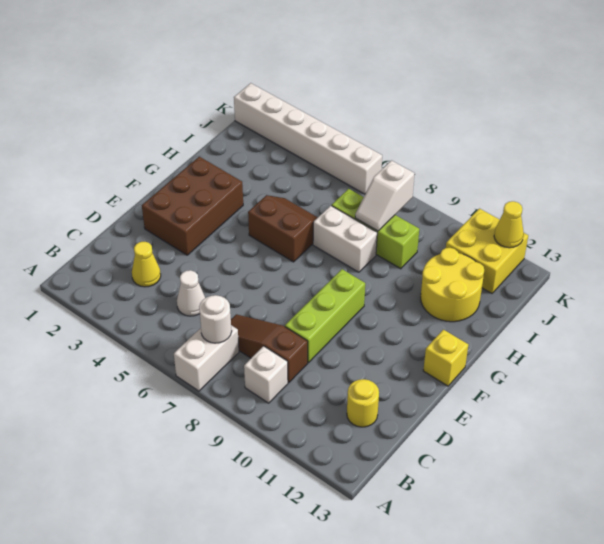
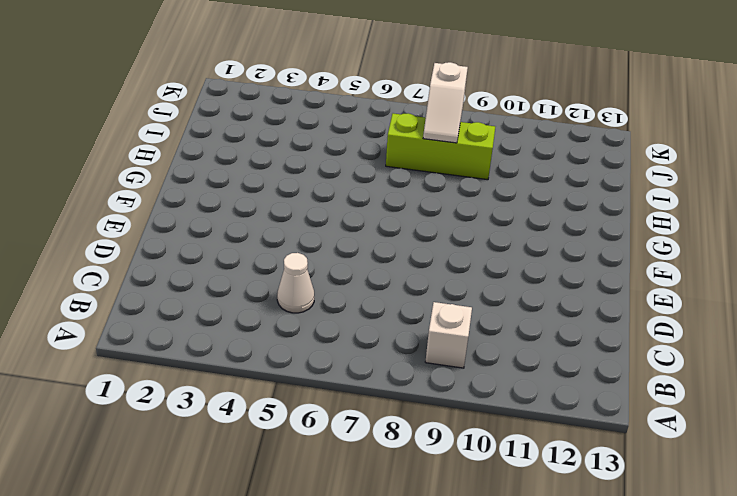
none -> white 1x2 brick [174,325,239,391]
none -> yellow 1x1 cone [132,242,161,287]
none -> brown 1x3 slope [231,314,308,383]

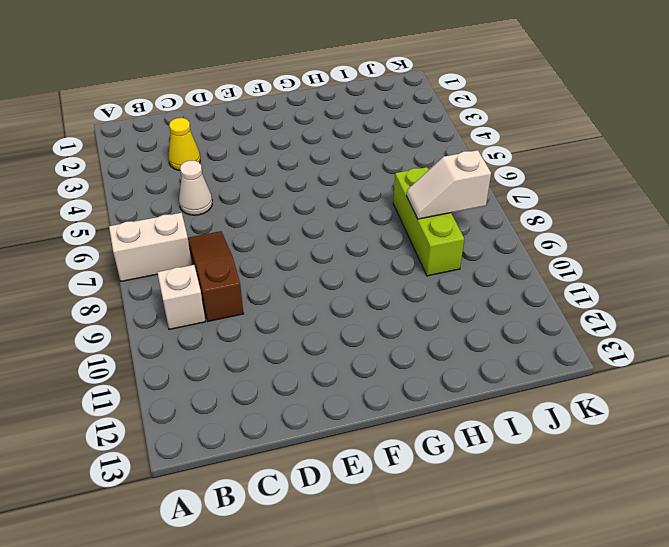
none -> yellow 1x1 round brick [347,379,379,427]
none -> lime 1x3 brick [285,269,365,363]
none -> brown 2x3 brick [142,157,243,255]

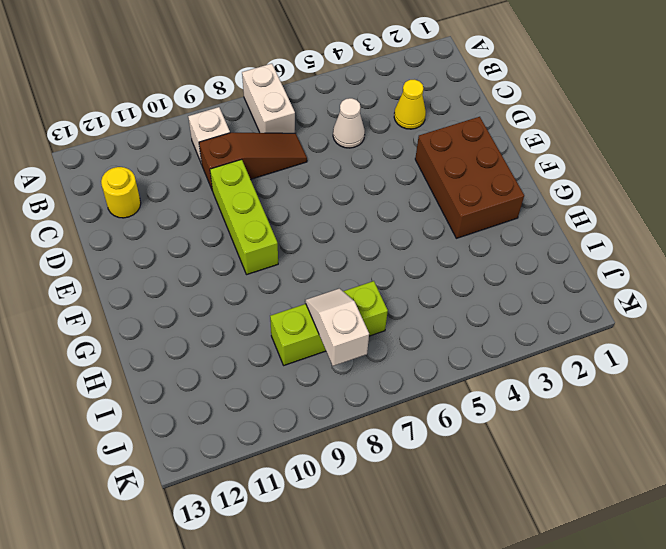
none -> yellow 1x1 brick [423,330,468,386]
none -> brown 2x2 slope [248,195,318,262]
none -> white 1x2 brick [313,206,377,272]

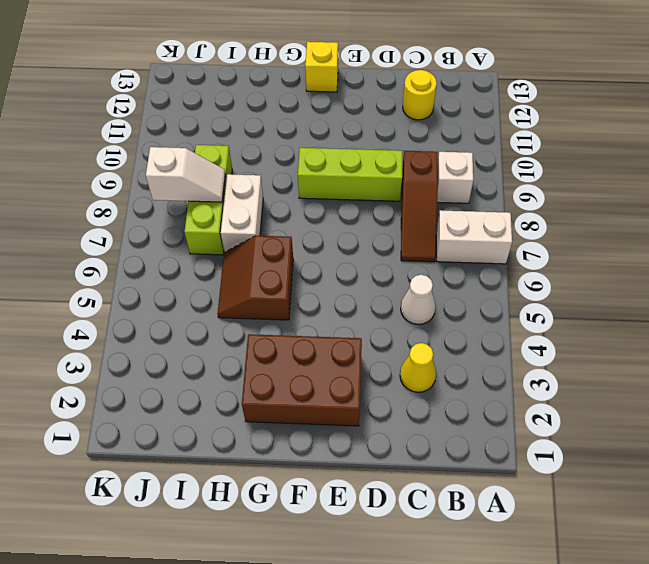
none -> yellow 2x2 round brick [421,248,484,322]
none -> yellow 2x2 brick [446,209,528,293]
none -> white 1x6 brick [234,83,382,194]

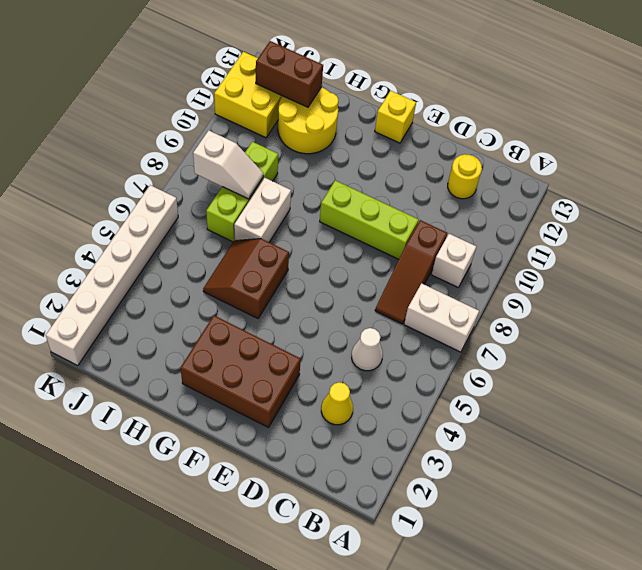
brown 1x2 brick [256,41,323,107] -> none
none -> white 1x1 round brick [199,295,232,343]
none -> yellow 1x1 cone [494,201,524,248]

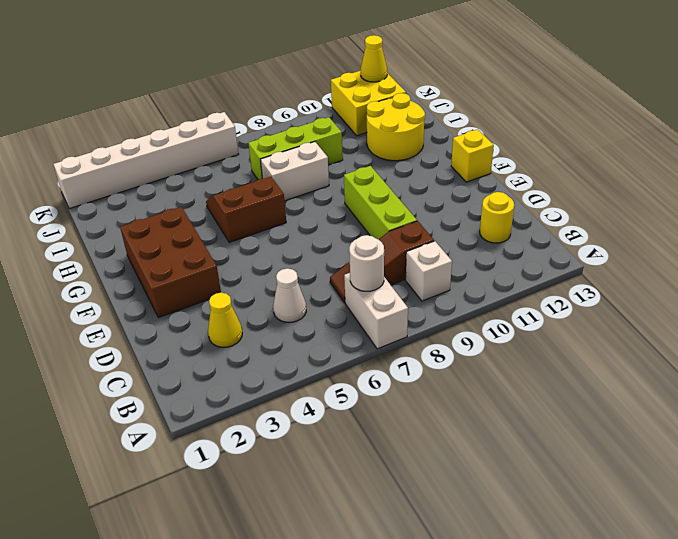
none -> white 1x2 slope [355,161,415,231]

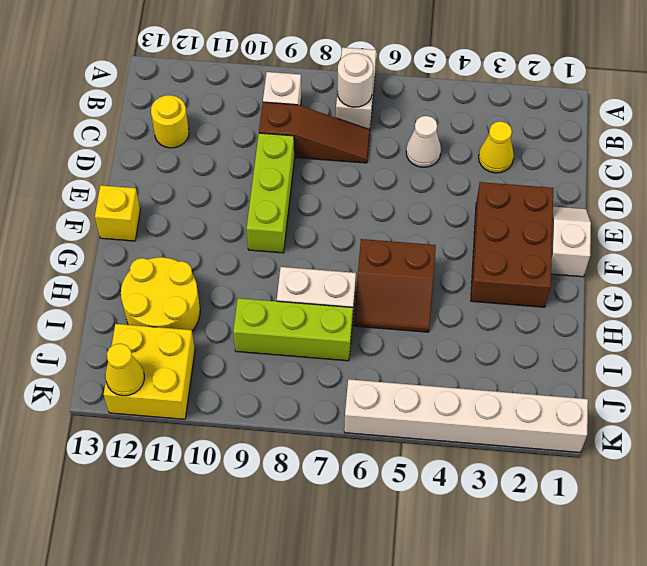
white 1x2 slope [551,206,591,277] -> white 1x2 slope moved to [355,161,415,231]

